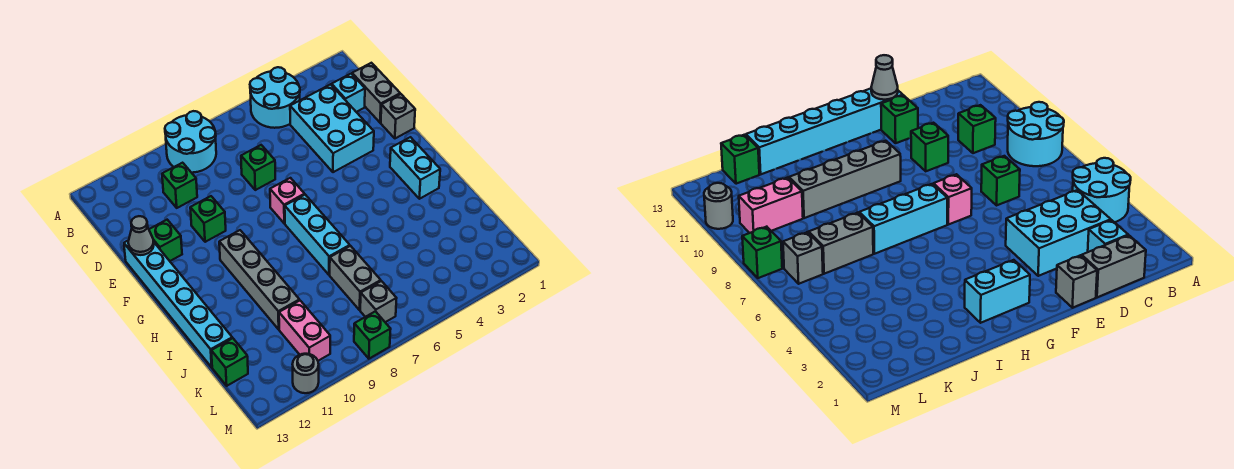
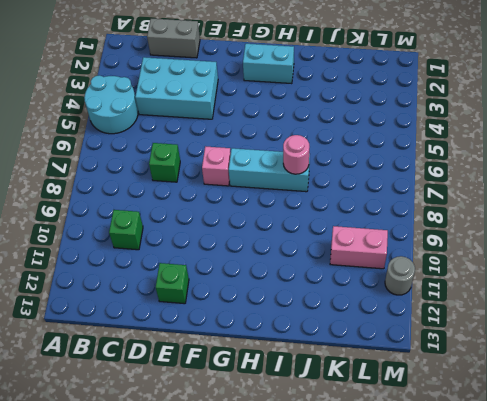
pink 1x1 round brick [283,135,309,174] -> none
none -> cyan 2x2 round brick [165,111,216,173]
none -> cyan 1x1 brick [332,74,365,112]
none -> grey 1x1 brick [381,94,415,138]

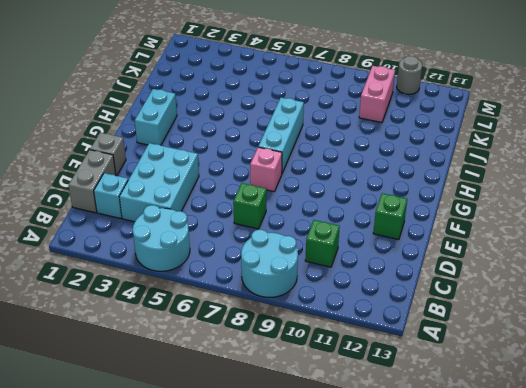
none -> green 1x1 brick [190,196,226,242]
none -> cyan 1x6 brick [124,240,232,367]
none -> grey 1x4 brick [219,230,299,329]

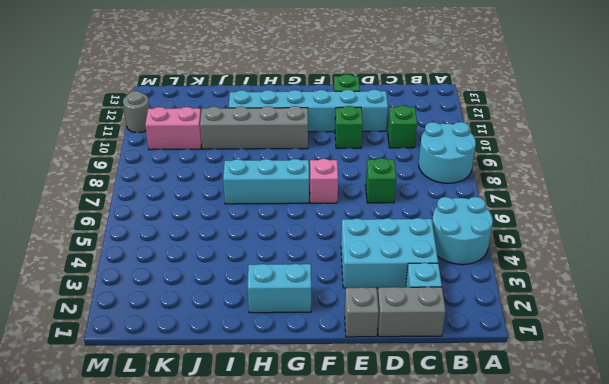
cyan 1x6 brick [229,90,388,132] -> cyan 1x6 brick moved to [124,240,232,367]
none -> grey 1x2 brick [330,246,381,310]
none -> green 1x1 brick [211,338,248,386]
none -> grey 1x1 brick [360,281,397,322]

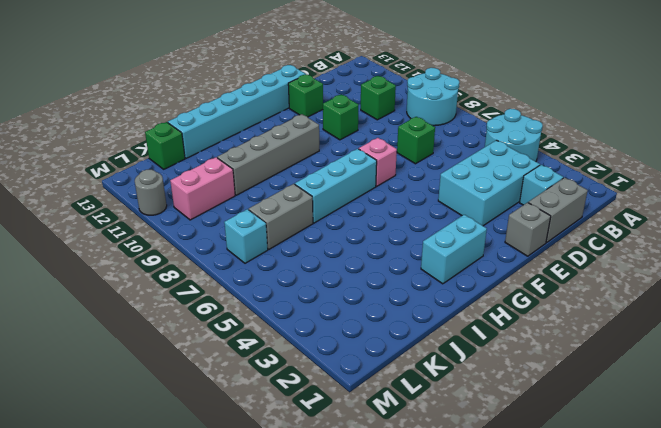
cyan 1x1 brick [224,209,268,263] -> grey 1x1 brick [360,281,397,322]
none -> green 1x1 brick [354,311,391,359]
none -> grey 1x1 cone [128,216,154,255]

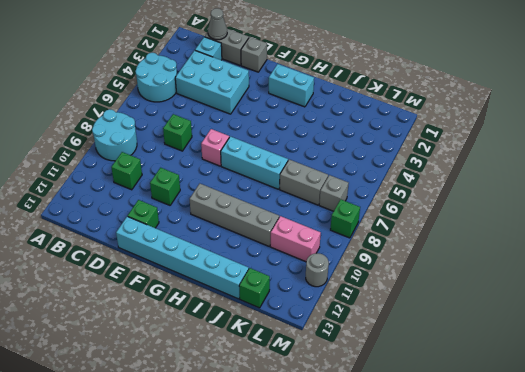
grey 1x1 cone [208,8,227,40] -> grey 1x1 cone moved to [128,216,154,255]

